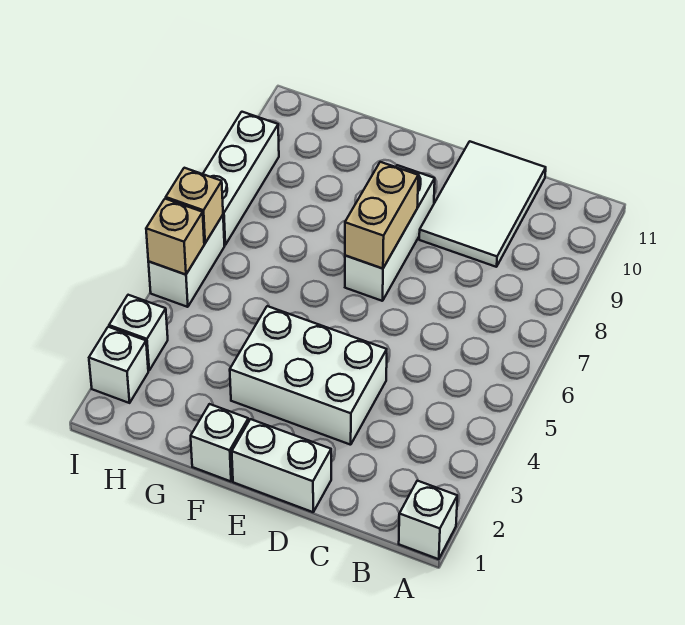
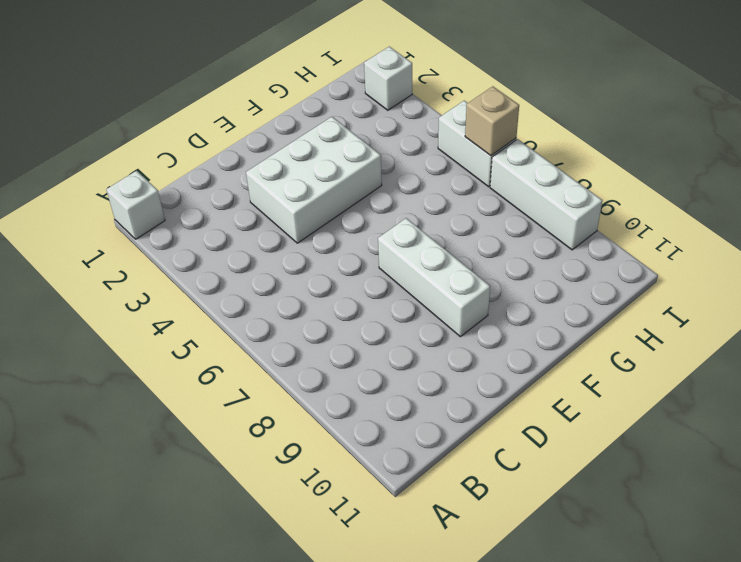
none -> white 2x3 tile [419,141,546,267]
none -> white 1x2 brick [232,419,331,512]
none -> white 1x1 brick [191,404,248,481]

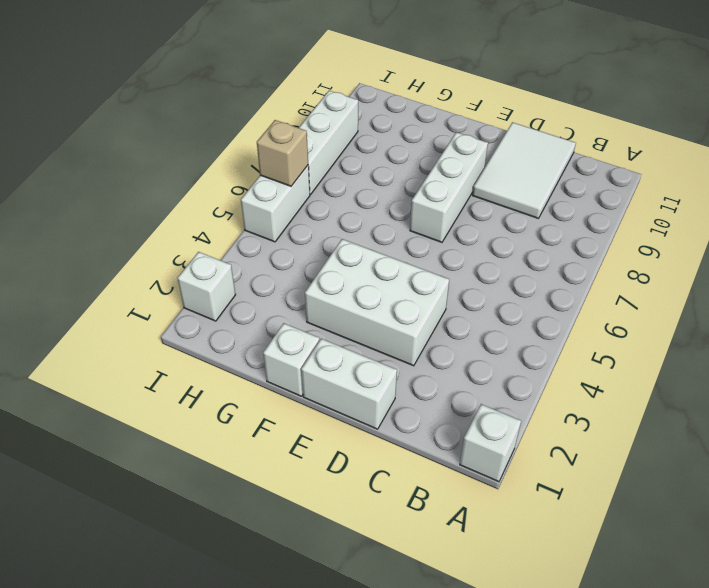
none -> white 1x1 brick [109,295,168,370]
none -> tan 1x2 brick [345,162,418,269]
none -> tan 1x1 brick [146,199,204,275]

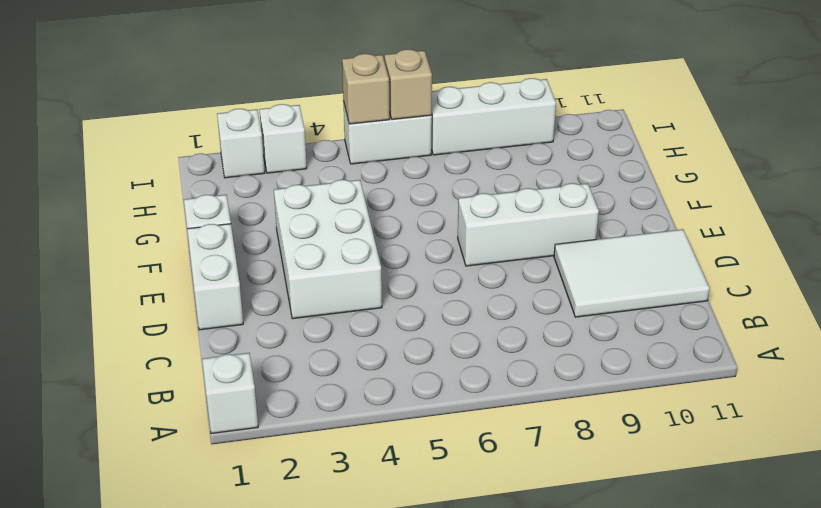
none -> tan 1x2 brick [345,162,418,269]

